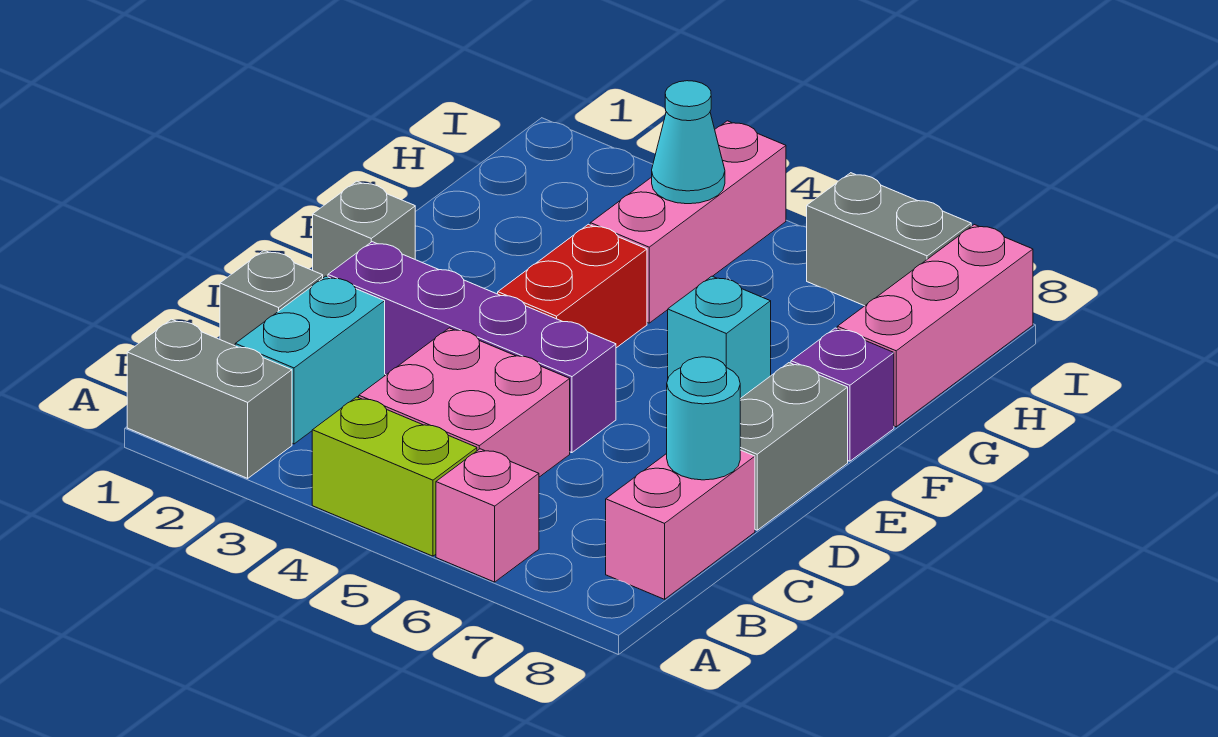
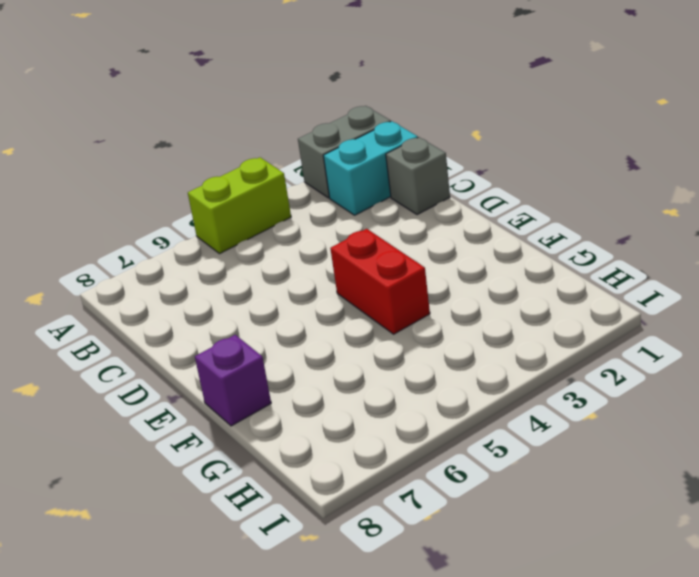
cyan 1x2 brick [323,121,418,215] -> cyan 1x2 brick turned to [235,276,385,444]
none -> pink 1x1 brick [436,449,539,582]
none -> pink 2x2 brick [359,328,570,477]
none -> pink 1x2 brick [606,450,755,599]

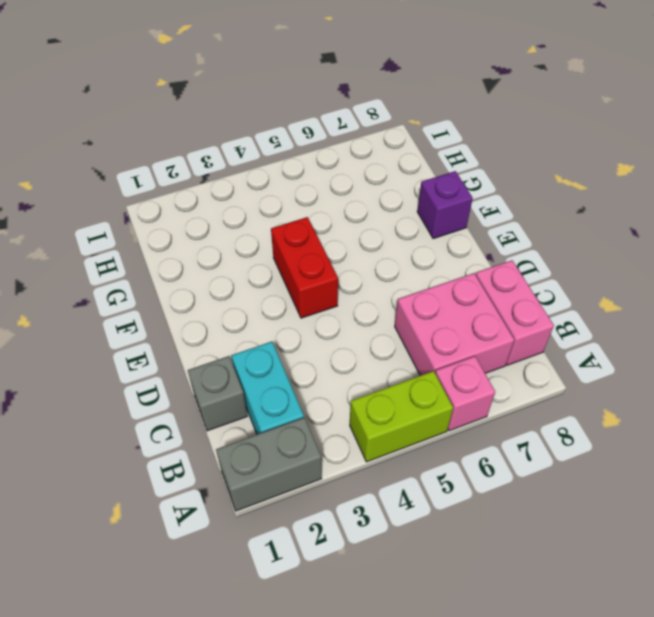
pink 2x2 brick [395,273,514,376] -> pink 2x2 brick moved to [359,328,570,477]
none -> purple 1x4 brick [328,242,616,453]
none -> grey 1x2 brick [740,363,848,530]
none -> grey 1x1 brick [313,181,415,278]

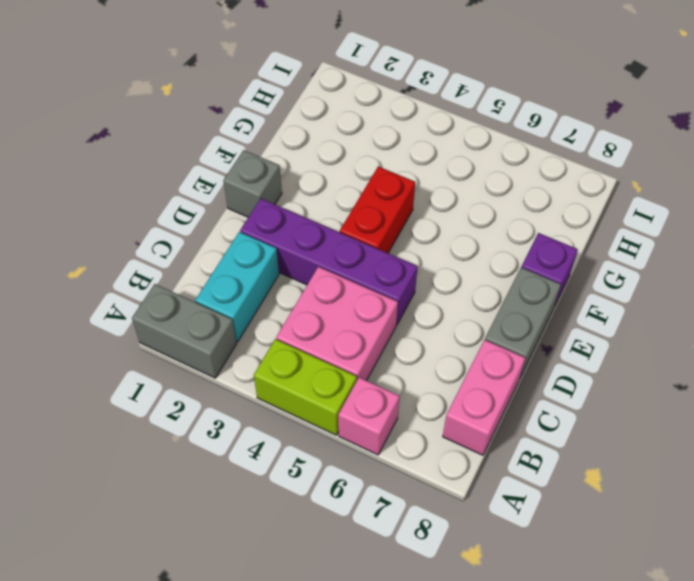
none -> grey 1x1 brick [220,250,323,346]
none -> cyan 1x1 brick [668,276,771,399]
none -> pink 1x3 brick [590,121,786,323]

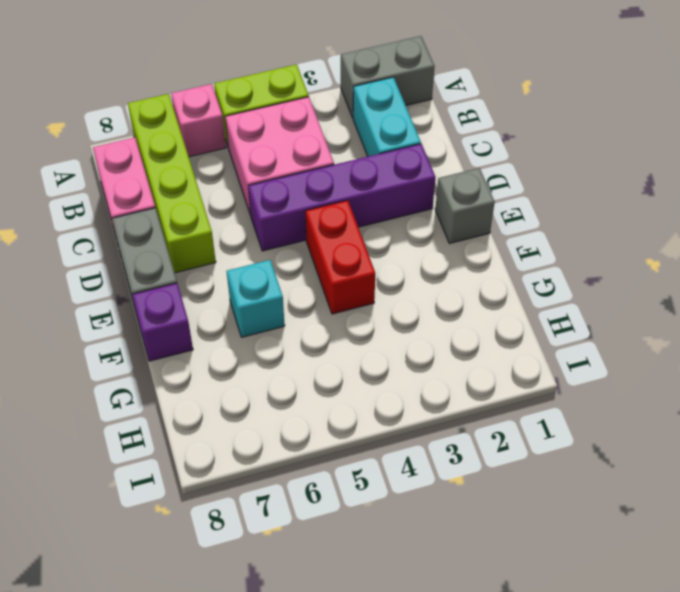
lime 1x4 brick [128,94,216,273] -> none
none -> grey 1x1 brick [220,250,323,346]
none -> pink 1x3 brick [590,121,786,323]
none -> pink 1x3 brick [837,225,1033,427]

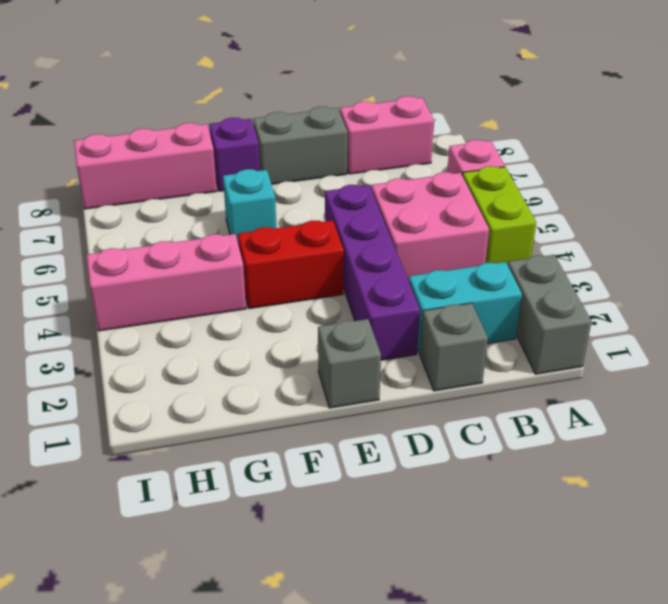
none -> grey 1x2 brick [807,173,971,306]
none -> cyan 1x1 round brick [667,357,740,480]
none -> cyan 1x1 cone [652,81,725,204]

